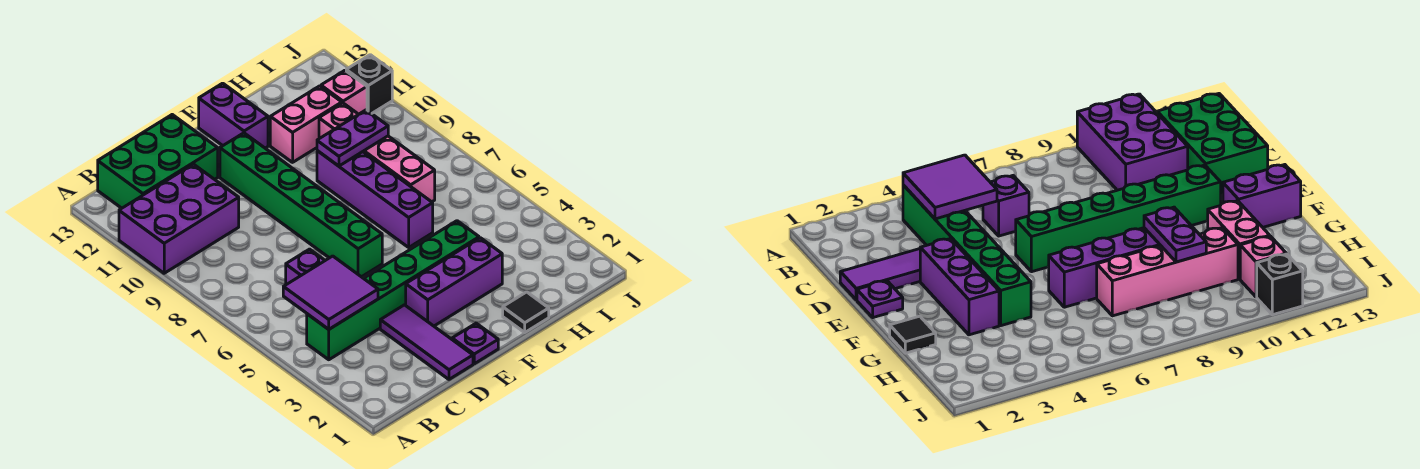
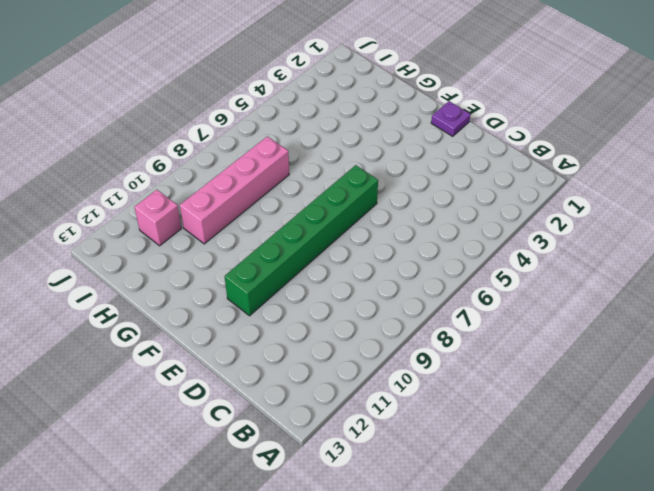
none -> purple 2x3 brick [119,164,239,273]
none -> green 1x6 brick [307,221,479,360]
none -> green 2x3 brick [98,115,218,208]

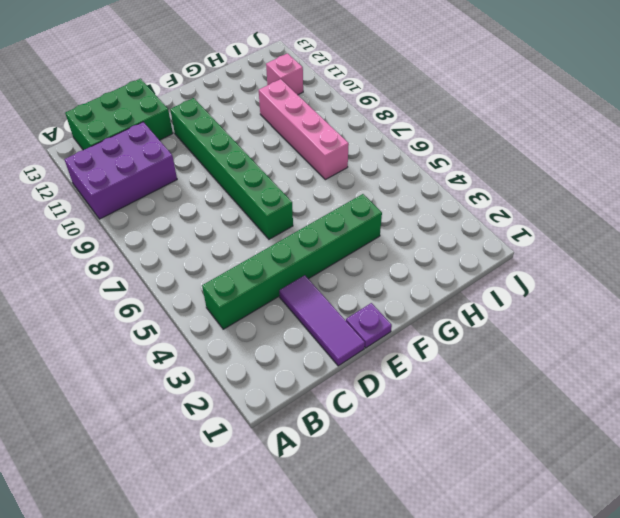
none -> purple 1x1 brick [286,249,325,285]
none -> purple 1x3 brick [406,238,502,326]
none -> purple 1x2 brick [199,83,268,148]

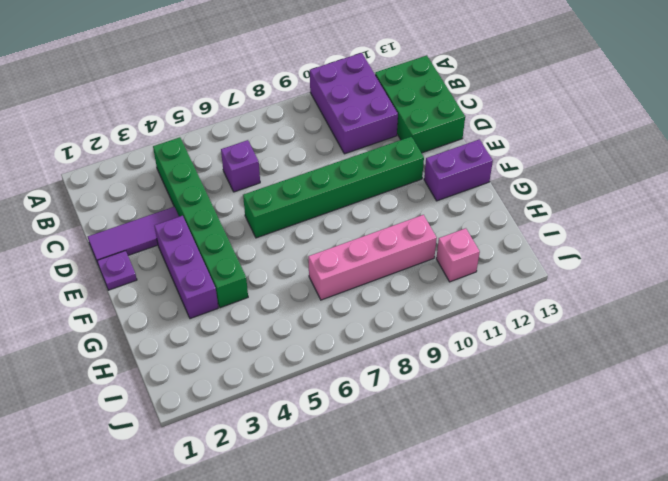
none -> black 1x1 tile [503,292,549,332]
none -> purple 1x4 brick [317,151,433,247]
none -> pink 1x2 brick [270,86,342,162]

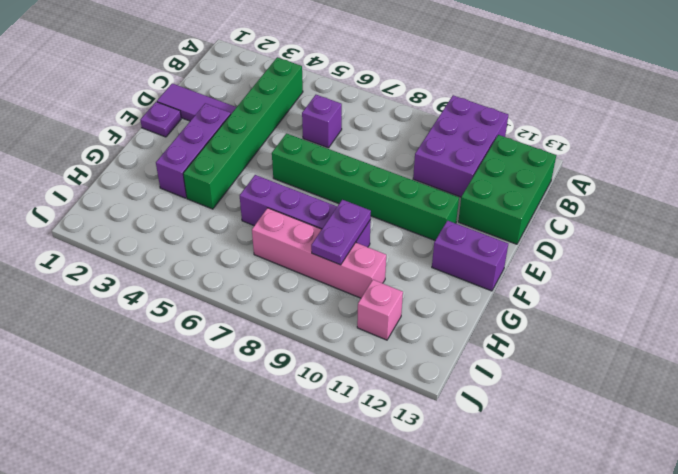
none -> black 1x1 tile [503,292,549,332]
none -> pink 1x2 brick [270,86,342,162]
none -> black 1x1 brick [346,55,392,114]

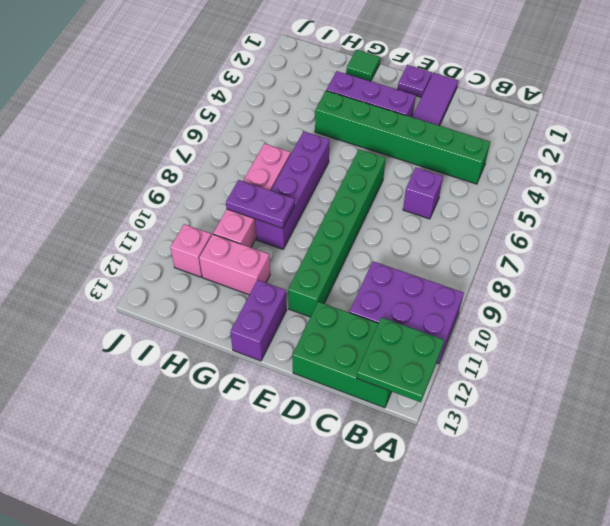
green 2x2 plate [357,317,444,402] -> none
green 1x1 tile [346,50,380,81] -> black 1x1 tile [503,292,549,332]
none -> black 1x1 brick [346,55,392,114]
none -> purple 2x2 tile [283,256,378,329]

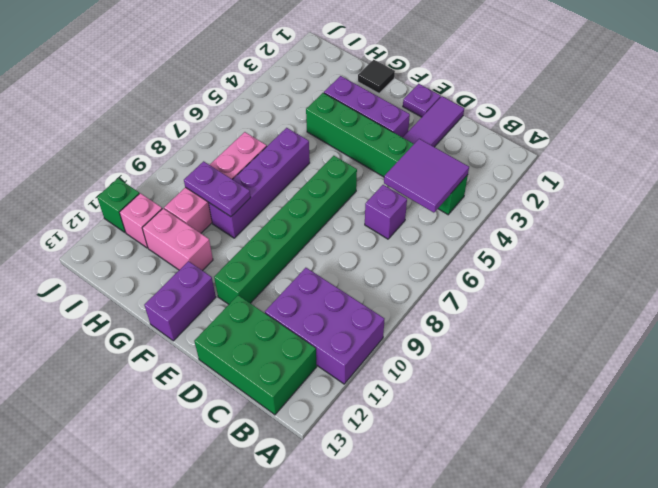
green 1x1 brick [97,179,139,232] -> black 1x1 brick [346,55,392,114]

